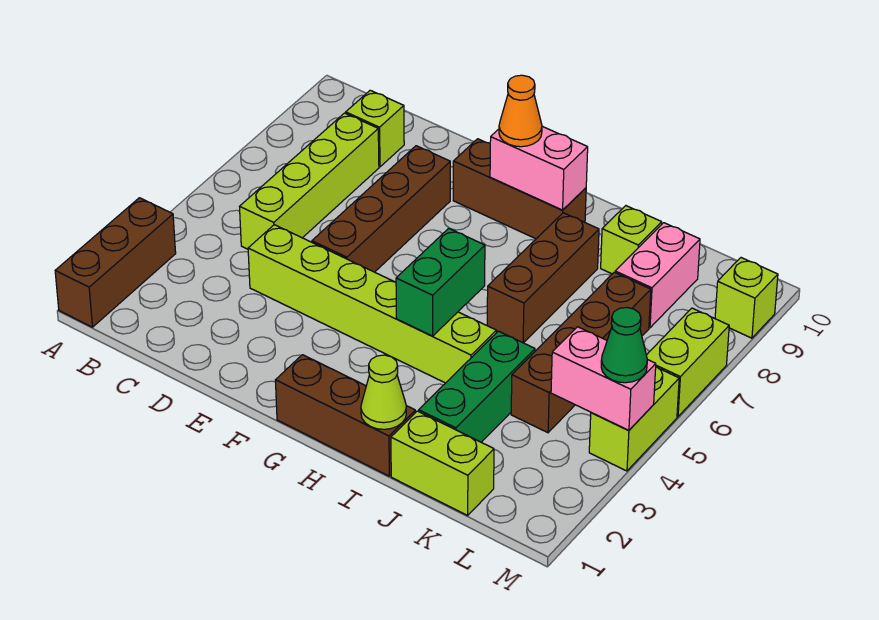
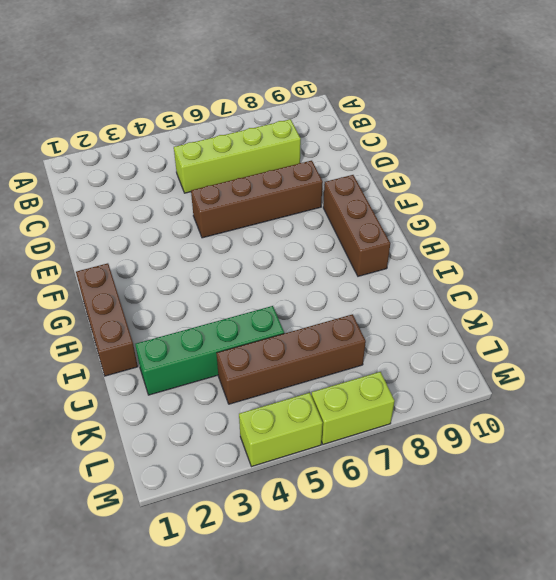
green 1x4 brick [135,306,284,395] -> green 1x3 brick [419,331,535,442]
none -> brown 1x3 brick [55,198,176,327]
none -> lime 1x1 brick [346,90,404,167]
none -> lime 1x6 brick [248,225,496,383]

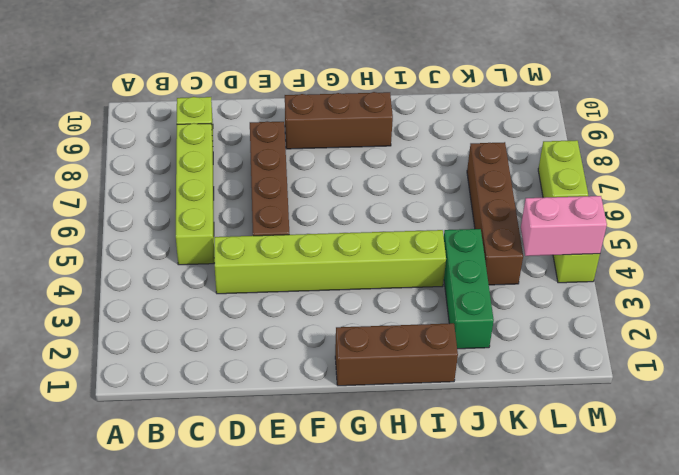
none -> brown 1x3 brick [55,198,176,327]
none -> brown 1x3 brick [487,213,599,343]
none -> lime 1x2 brick [391,411,494,515]

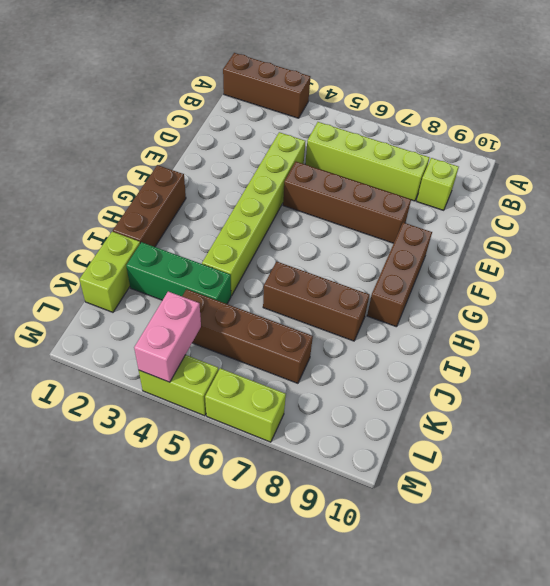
none -> lime 1x1 brick [601,206,662,274]
none -> pink 1x2 brick [615,223,700,328]
none -> lime 1x1 brick [715,258,778,338]

